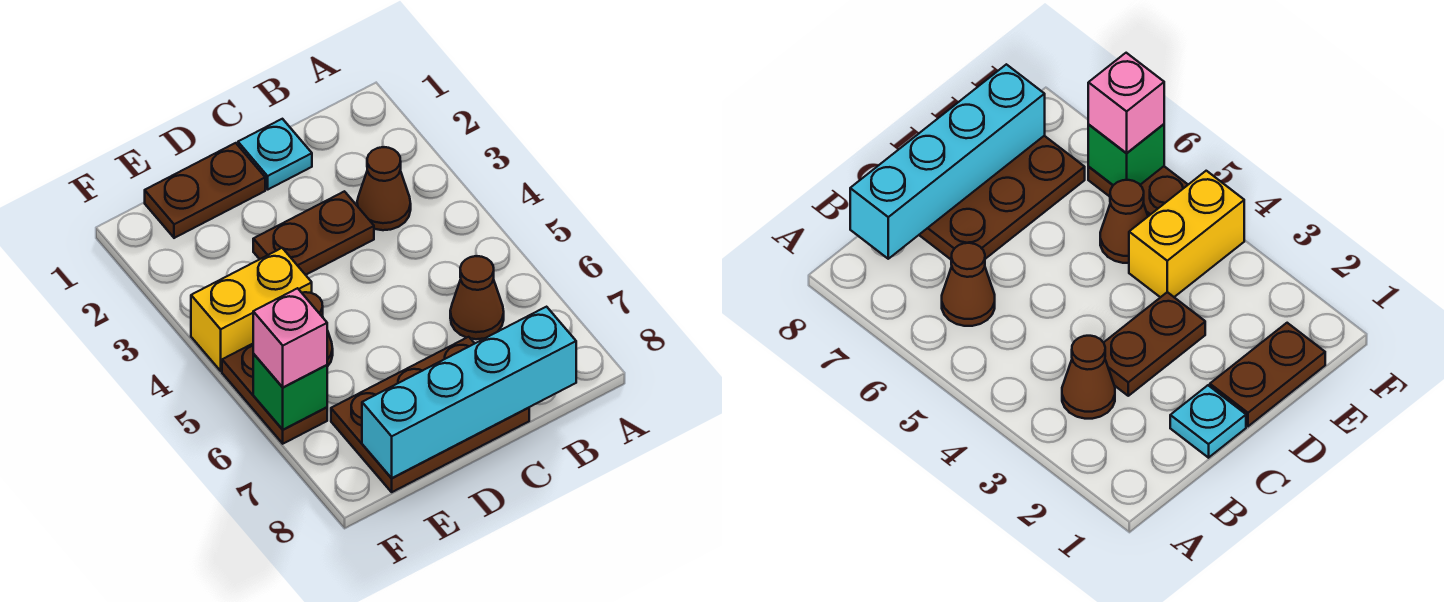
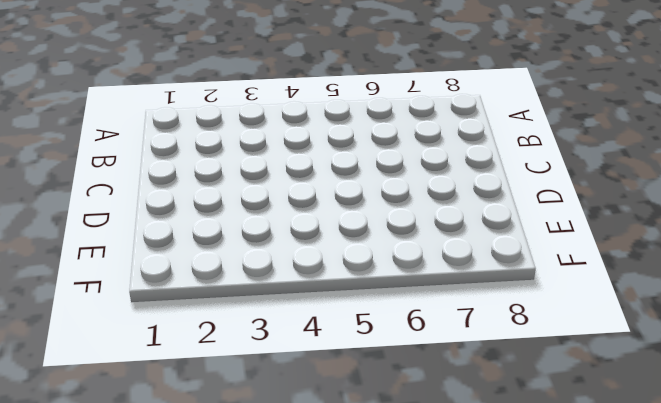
none -> brown 1x1 cone [357,147,411,230]
none -> brown 1x1 cone [450,256,504,339]
none -> cyan 1x1 plate [238,119,312,189]

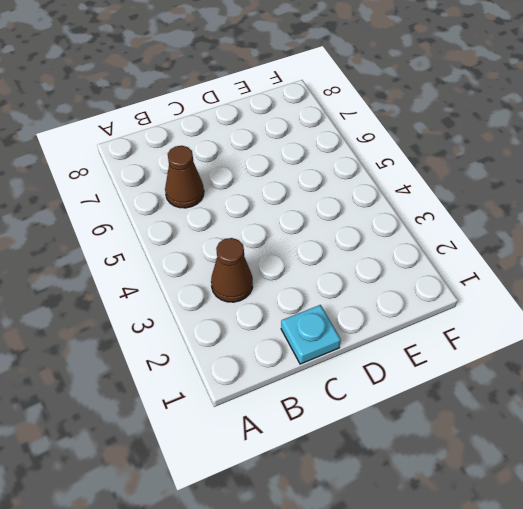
none -> brown 1x2 plate [253,191,374,275]
none -> brown 2x3 plate [331,337,529,492]
none -> brown 1x2 plate [145,143,265,238]

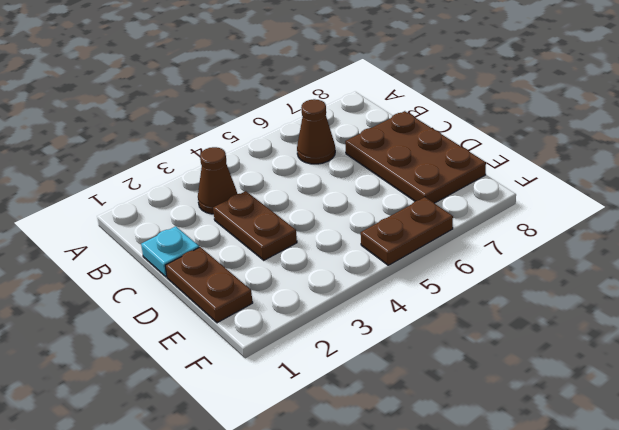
none -> yellow 1x2 brick [191,248,312,371]
none -> brown 1x1 cone [1100,180,1148,263]
none -> cyan 1x4 brick [362,307,576,478]

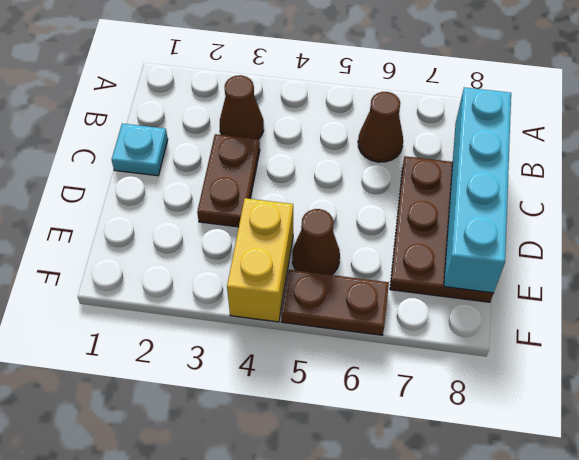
none -> brown 1x2 plate [145,143,265,238]
none -> green 1x1 brick [253,354,327,430]
none -> pink 1x1 brick [253,288,327,387]

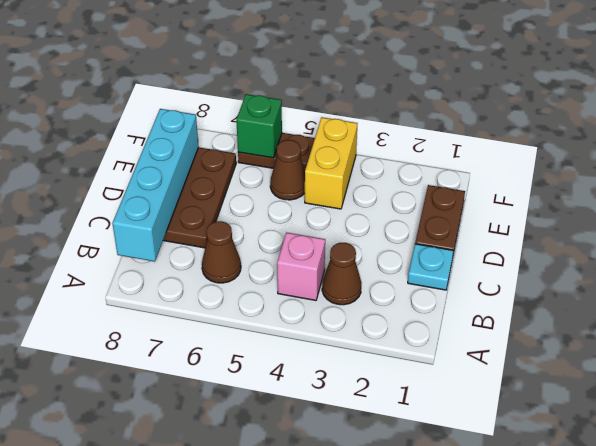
pink 1x1 brick [277,233,325,300] -> pink 1x1 brick moved to [253,288,327,387]
none -> brown 1x2 plate [253,191,374,275]

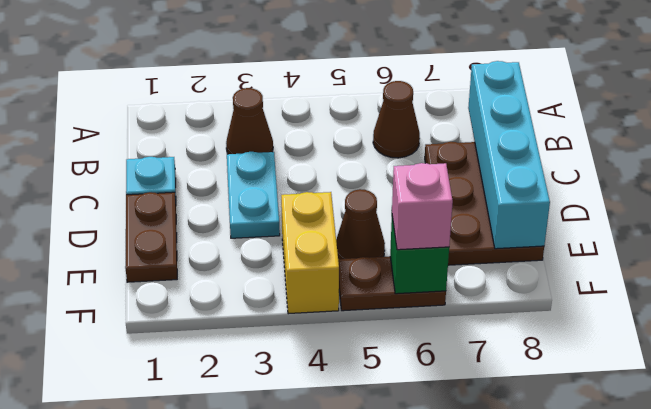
cyan 1x2 plate [227,152,280,238] -> brown 1x2 plate [253,191,374,275]

